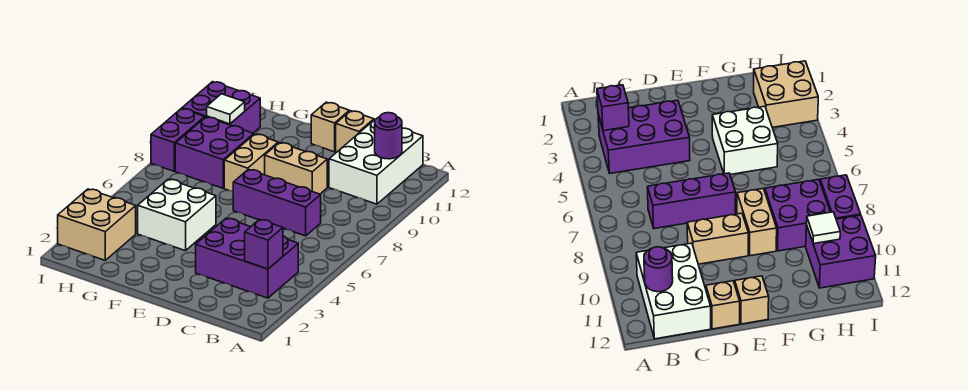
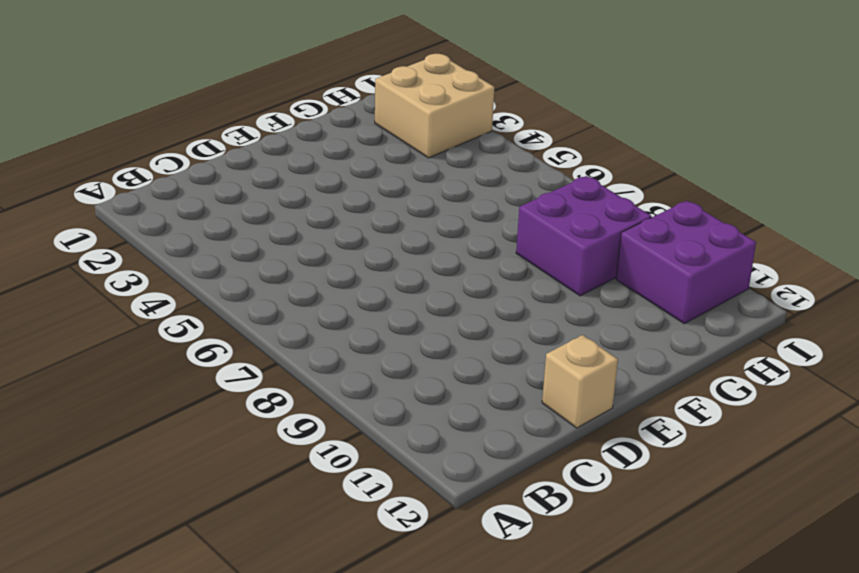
none -> purple 2x3 brick [196,218,298,298]
none -> white 2x3 brick [329,119,423,204]
none -> purple 1x3 brick [233,169,321,236]

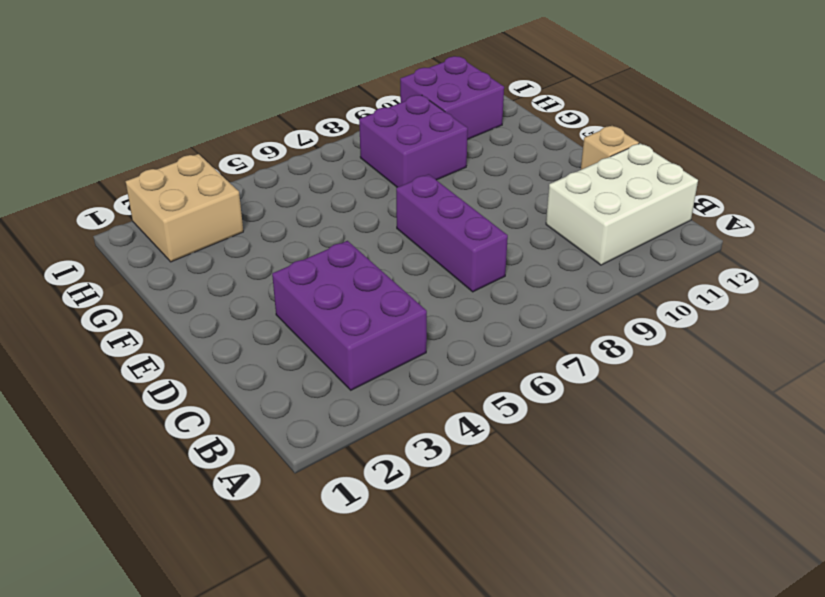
none -> tan 1x2 brick [265,143,327,194]
none -> tan 1x1 brick [311,102,349,152]
none -> white 2x2 brick [138,179,216,251]

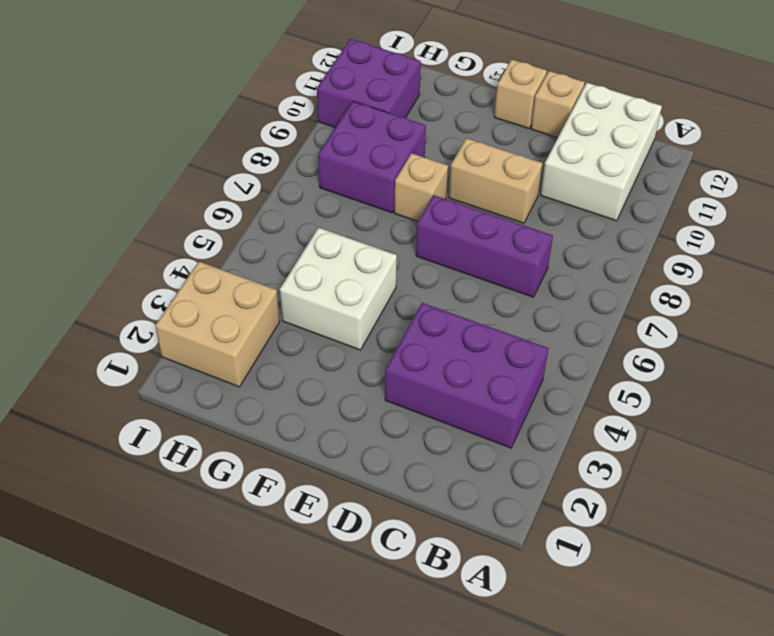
tan 1x1 brick [394,153,448,222] -> tan 1x2 brick [224,134,278,191]
none -> purple 1x2 brick [151,108,205,171]
none -> purple 1x1 brick [245,220,283,269]
none -> purple 1x1 round brick [375,113,402,159]

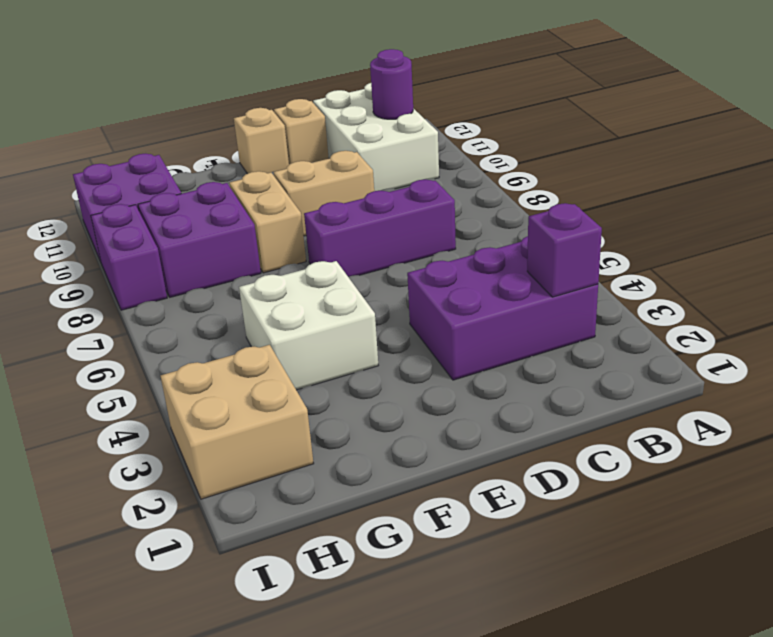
none -> white 1x1 tile [207,94,245,124]

